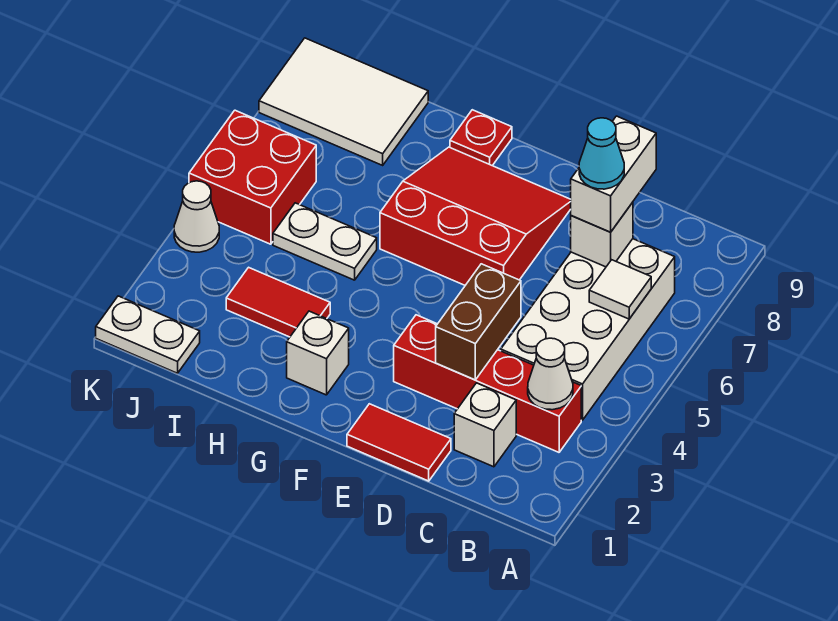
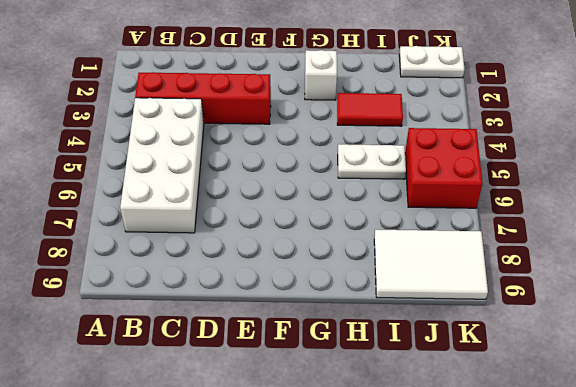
none -> white 1x1 brick [454,383,516,467]
none -> red 1x2 tile [347,404,451,481]
none -> red 3x3 slope [380,147,571,285]

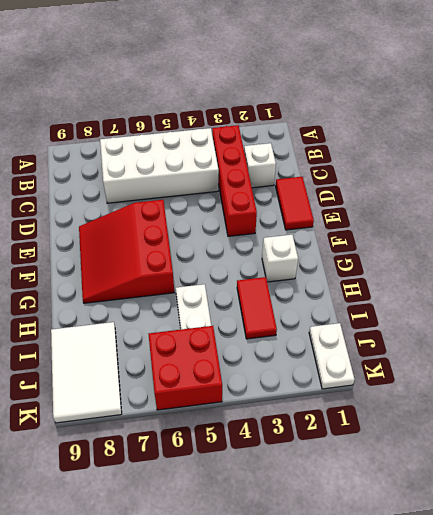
none -> red 1x1 plate [450,110,512,166]
none -> white 1x1 cone [174,181,219,252]
none -> white 1x1 cone [528,338,573,410]

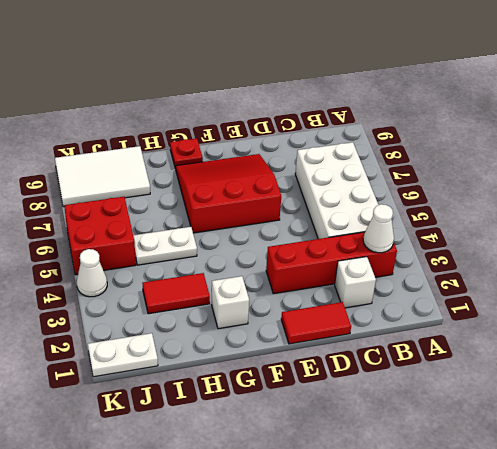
none -> white 1x1 tile [589,260,651,319]
none -> white 1x1 brick [571,202,633,267]
none -> brown 1x2 brick [436,264,521,380]

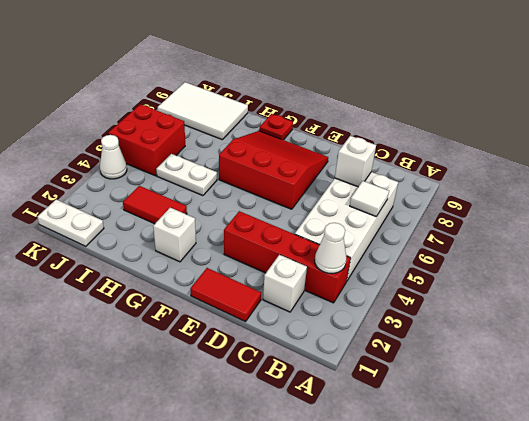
none -> brown 1x2 brick [436,264,521,380]
none -> white 1x2 brick [571,116,656,232]
none -> cyan 1x1 cone [579,118,624,189]

